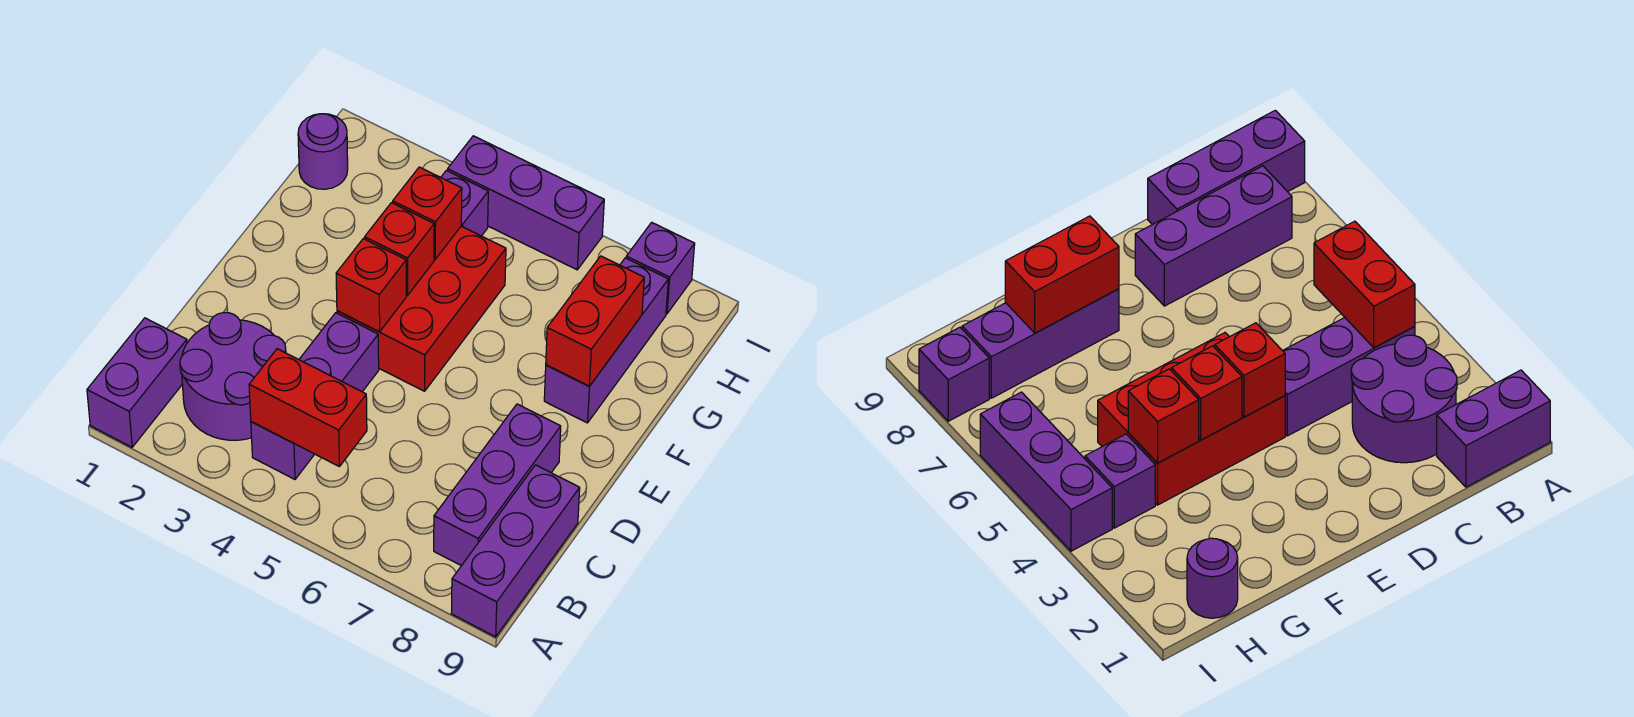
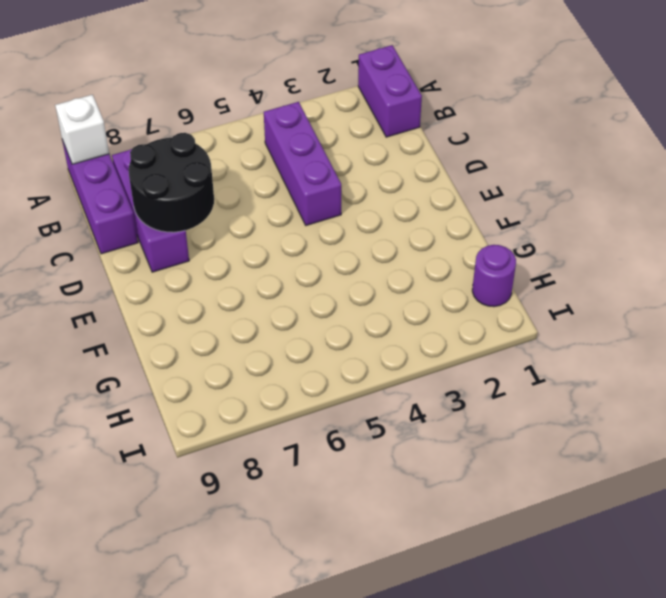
white 1x1 brick [55,95,109,164] -> none
black 2x2 round brick [129,133,214,232] -> none
none -> purple 2x2 round brick [180,313,286,440]
none -> red 2x3 brick [337,226,506,391]
none -> purple 1x3 brick [544,258,668,423]

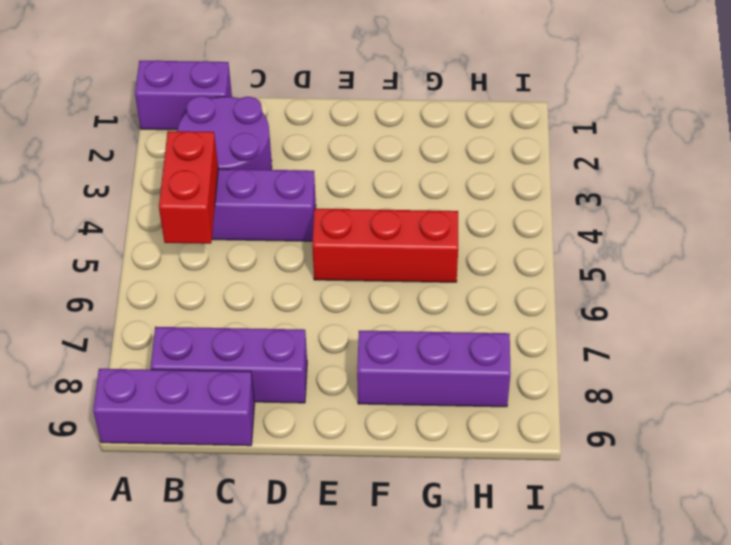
red 1x3 brick [312,209,458,282] -> red 2x3 brick [337,226,506,391]
none -> purple 1x1 round brick [298,114,348,189]
none -> purple 1x1 brick [441,170,488,236]
none -> purple 1x3 brick [448,136,604,270]

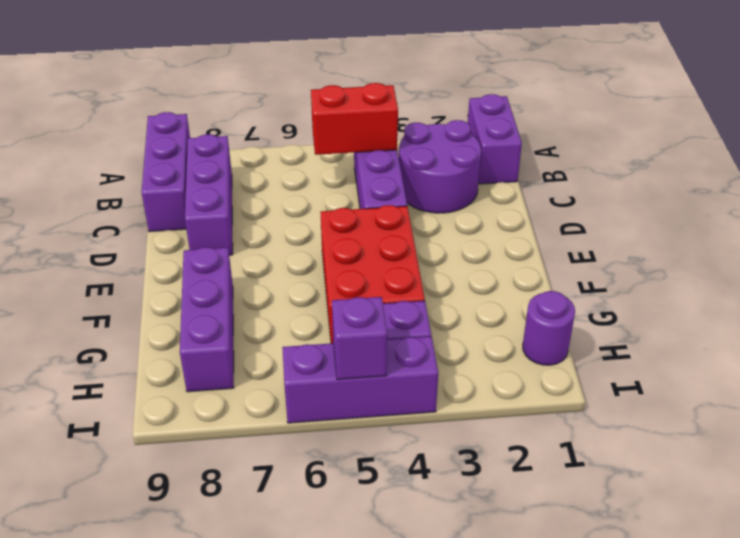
purple 1x1 brick [332,297,387,379] -> purple 1x1 brick moved to [626,222,695,314]
none -> red 1x1 brick [336,239,406,332]
none -> red 1x1 brick [365,203,434,295]
none -> red 1x2 brick [546,256,644,386]

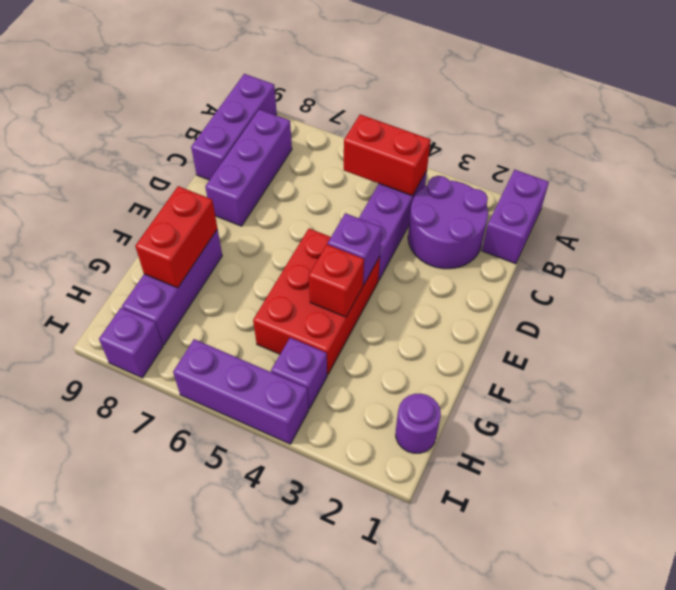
purple 1x1 brick [328,213,382,285] -> red 1x1 brick [336,239,406,332]
none -> red 1x1 brick [393,167,462,259]

